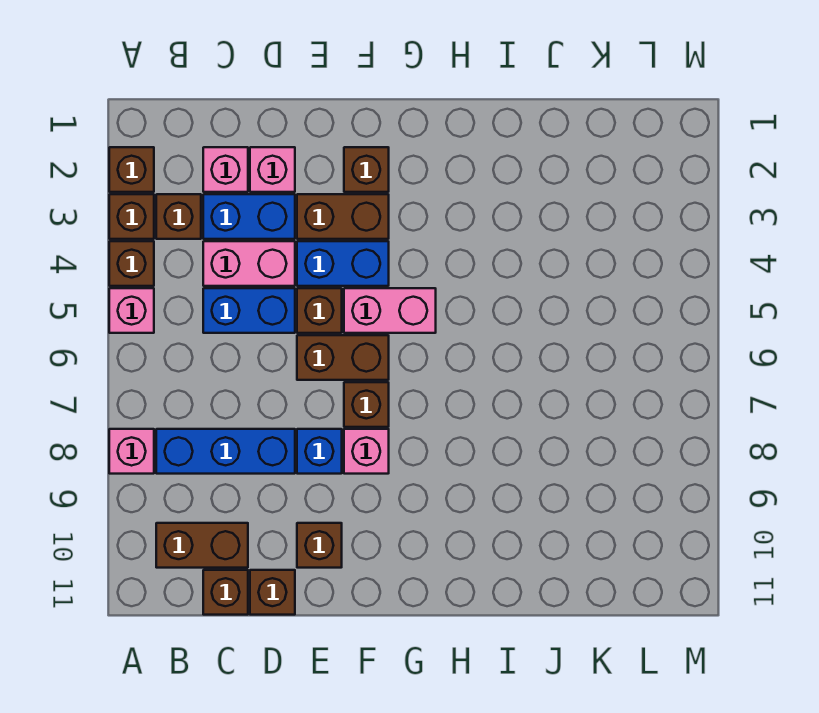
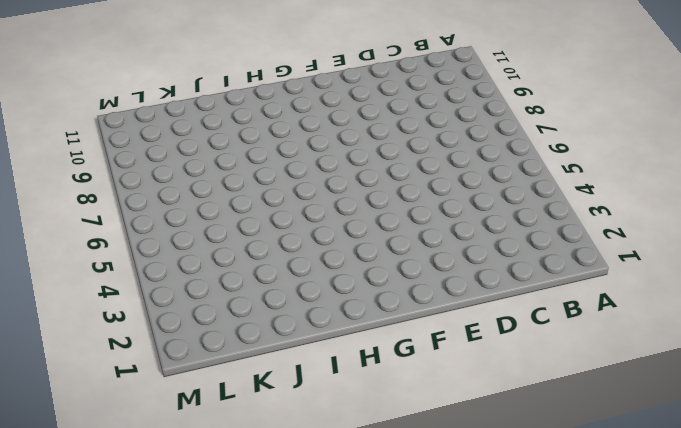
none -> brown 1x1 brick [109,147,154,192]
none -> brown 1x1 brick [109,194,154,239]
none -> brown 1x1 brick [109,241,154,286]

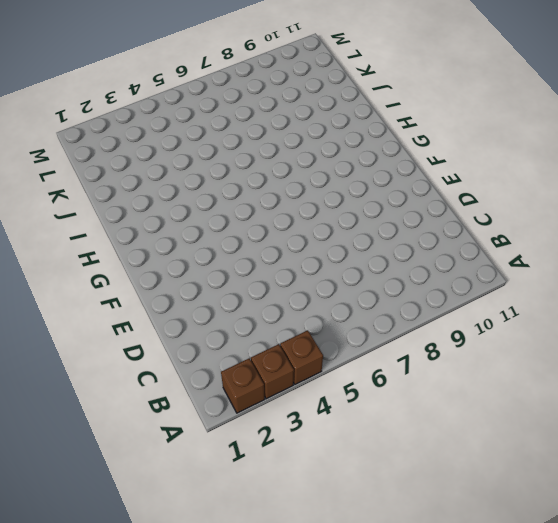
none -> pink 1x1 brick [109,288,154,333]
none -> pink 1x1 brick [109,429,154,474]
none -> brown 1x1 brick [156,194,201,239]

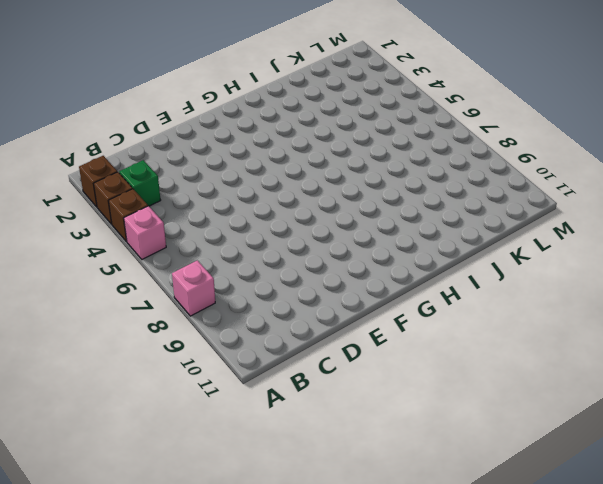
green 1x1 brick [119,160,161,206] -> brown 1x1 brick [156,194,201,239]
none -> blue 1x3 brick [156,429,295,474]
none -> brown 1x2 brick [156,523,248,568]
none -> pink 1x1 brick [203,147,248,192]

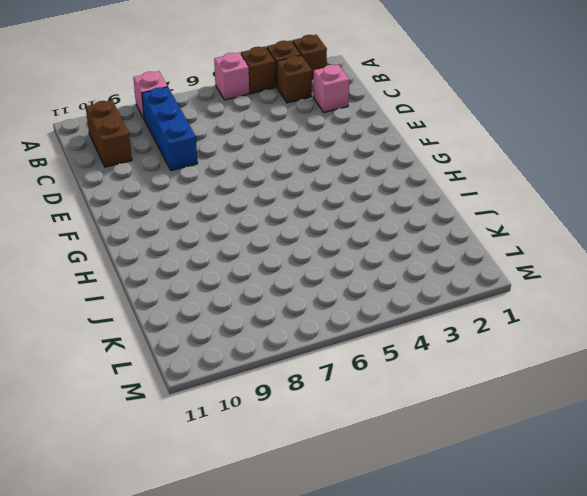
none -> blue 1x2 brick [203,194,295,239]
none -> pink 1x2 brick [203,241,295,286]
none -> blue 1x2 brick [203,288,295,333]

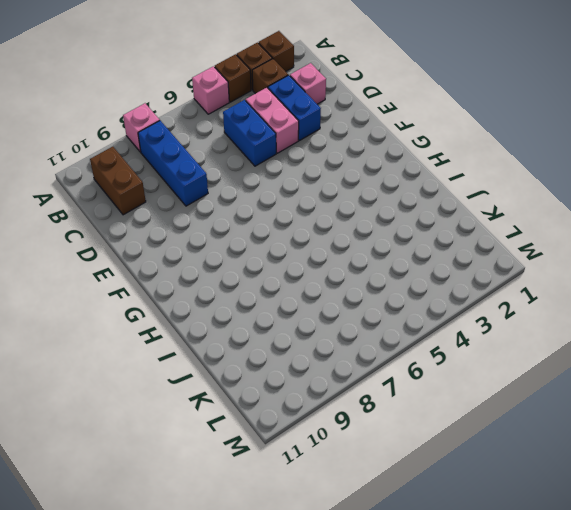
none -> brown 1x1 brick [203,570,248,615]
none -> pink 1x1 brick [250,147,295,192]
none -> brown 1x1 brick [250,570,295,615]

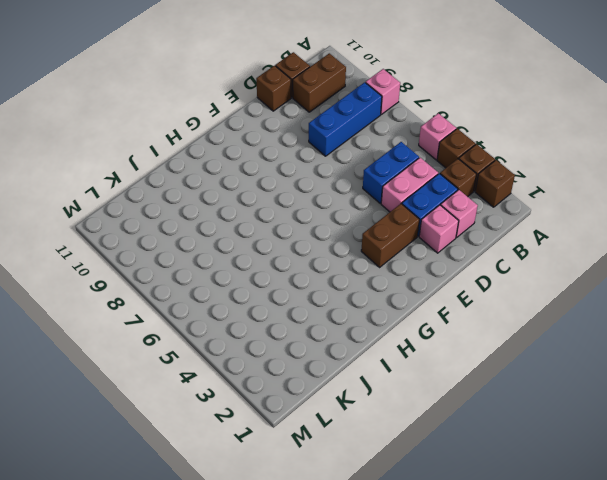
none -> blue 1x2 brick [297,241,389,286]
none -> brown 1x1 brick [297,288,342,333]
none -> brown 1x2 brick [297,335,389,380]

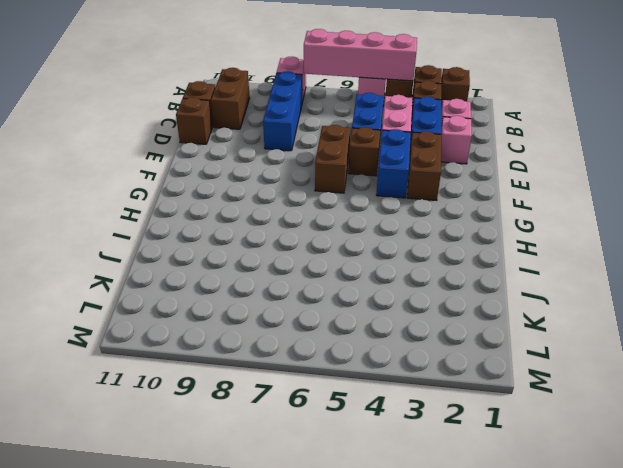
pink 1x4 brick [304,29,417,81] -> none
none -> blue 1x1 brick [297,429,342,474]
none -> brown 1x1 brick [297,523,342,568]
none -> brown 1x1 brick [344,147,389,192]

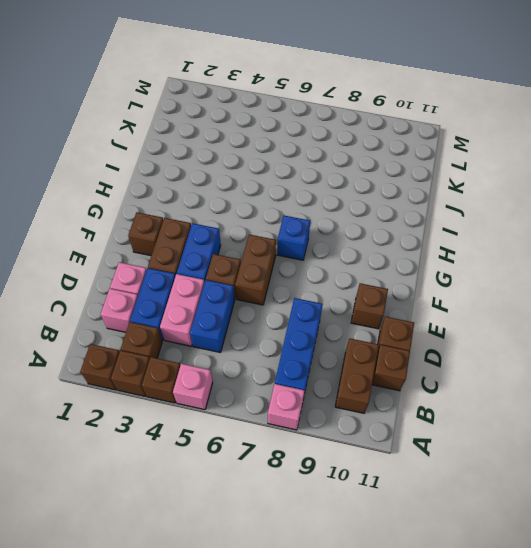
blue 1x1 brick [277,216,310,260] -> blue 1x1 brick moved to [297,429,342,474]
none -> pink 1x2 brick [344,288,436,333]
none -> brown 1x1 brick [344,382,389,427]
none -> pink 1x1 brick [344,429,389,474]

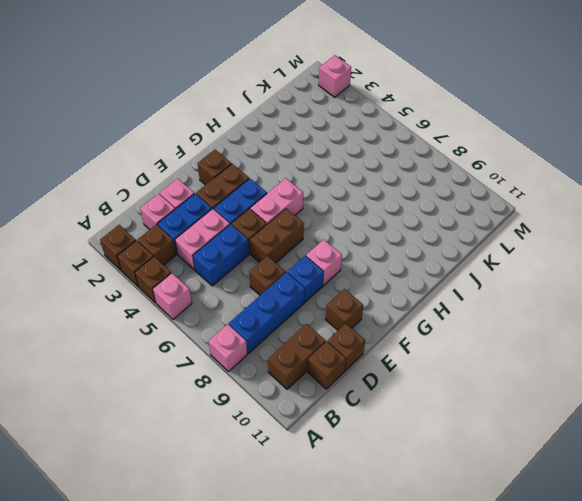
brown 1x1 brick [249,256,286,295] -> brown 1x1 brick moved to [344,382,389,427]
pink 1x1 brick [319,55,351,97] -> none

